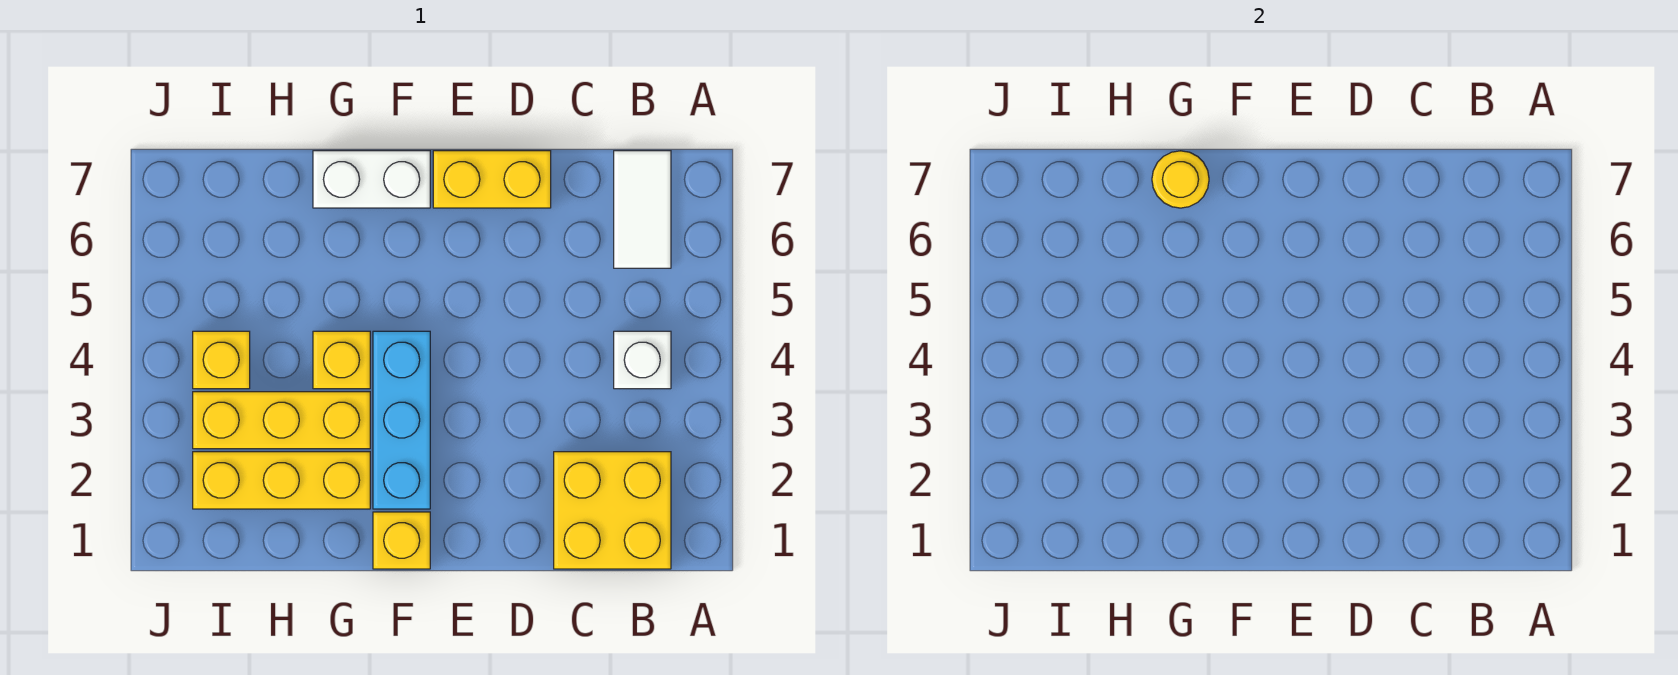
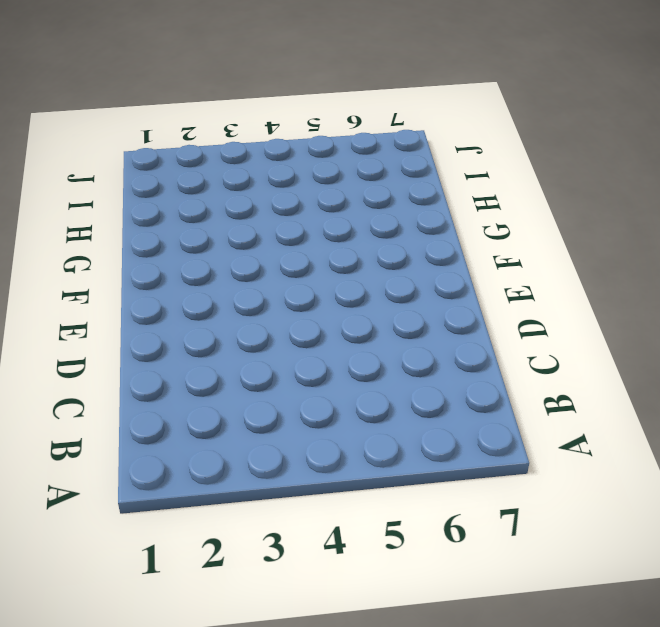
none -> yellow 2x2 brick [554,452,671,569]
none -> white 1x1 brick [614,331,671,389]
none -> white 1x2 tile [614,151,671,268]

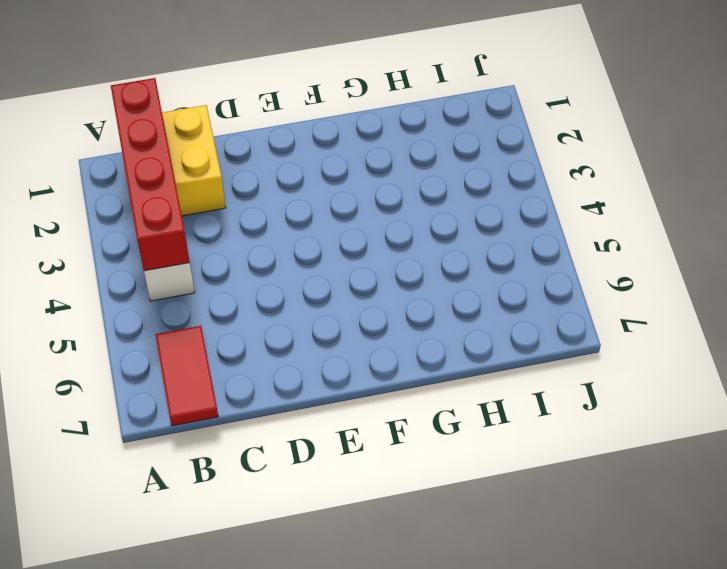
red 1x4 brick [111,78,190,271] -> none
red 1x2 tile [156,326,218,426] -> white 1x2 tile [614,151,671,268]
none -> yellow 1x2 brick [433,151,551,208]
none -> yellow 1x1 brick [373,512,430,569]
none -> cyan 1x3 brick [373,331,430,509]

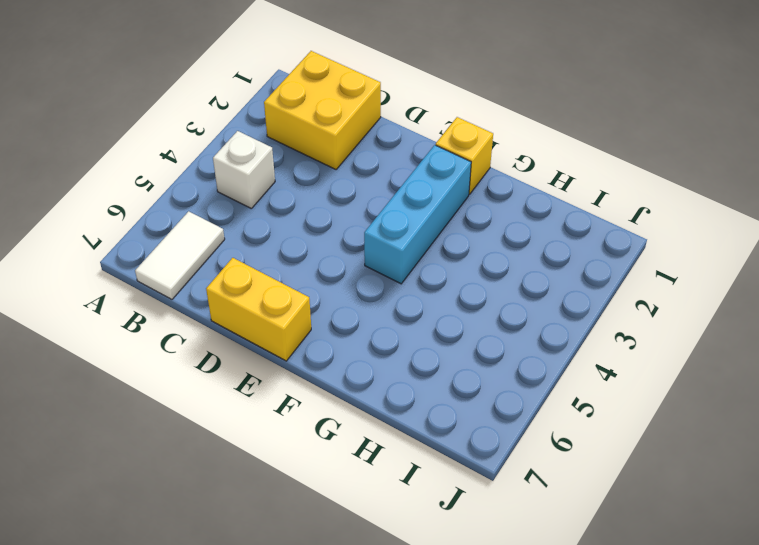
none -> white 1x2 brick [313,151,430,208]
none -> yellow 1x3 brick [193,452,370,509]
none -> yellow 1x3 brick [193,392,370,449]

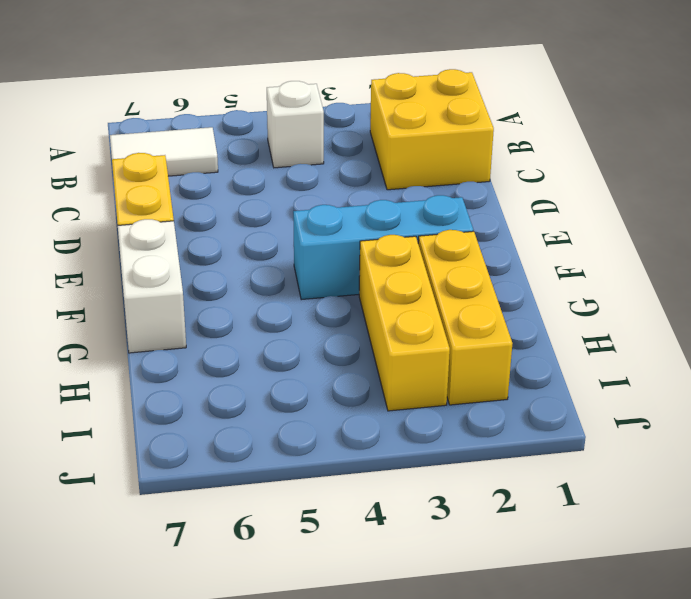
none -> yellow 1x1 brick [373,512,430,569]
none -> yellow 1x1 brick [313,331,370,389]
none -> yellow 1x1 brick [193,331,250,389]

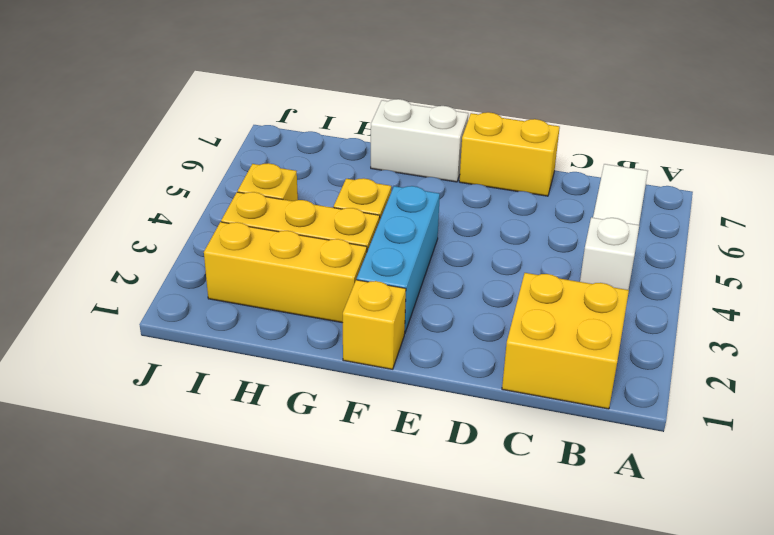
none -> yellow 1x1 round brick [1152,151,1209,208]

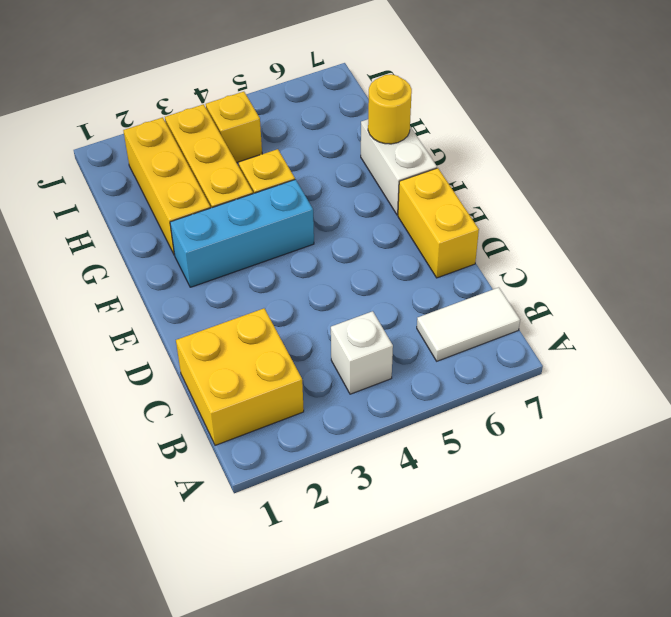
none -> yellow 1x1 brick [373,512,430,569]

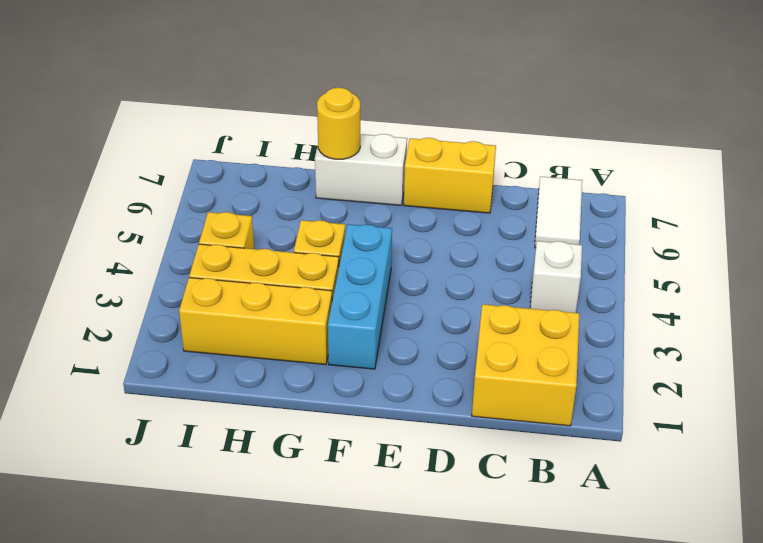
none -> yellow 1x1 brick [373,512,430,569]

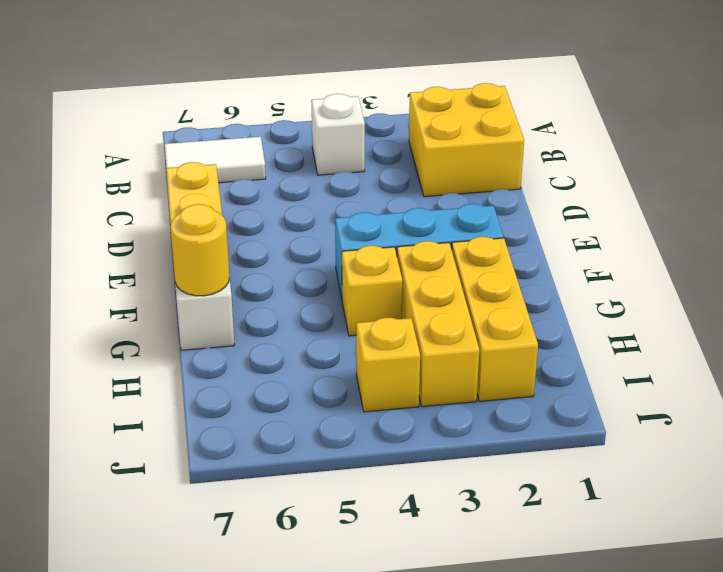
none -> yellow 1x1 brick [373,512,430,569]

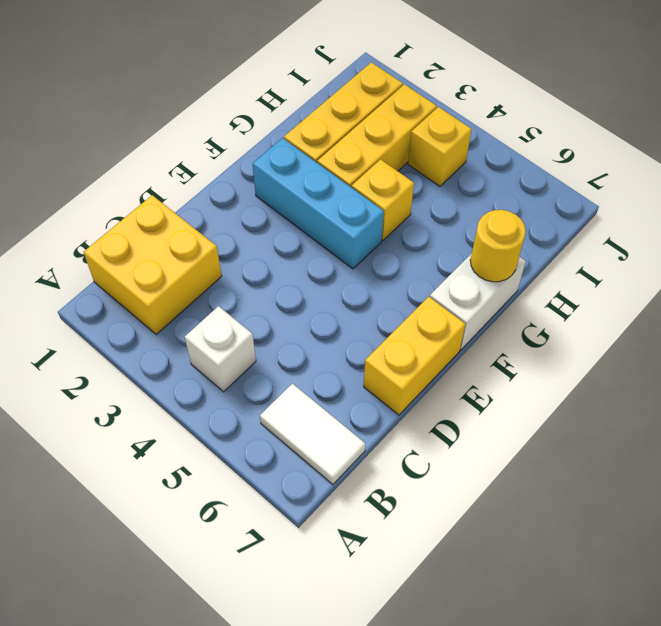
none -> yellow 1x1 brick [373,512,430,569]

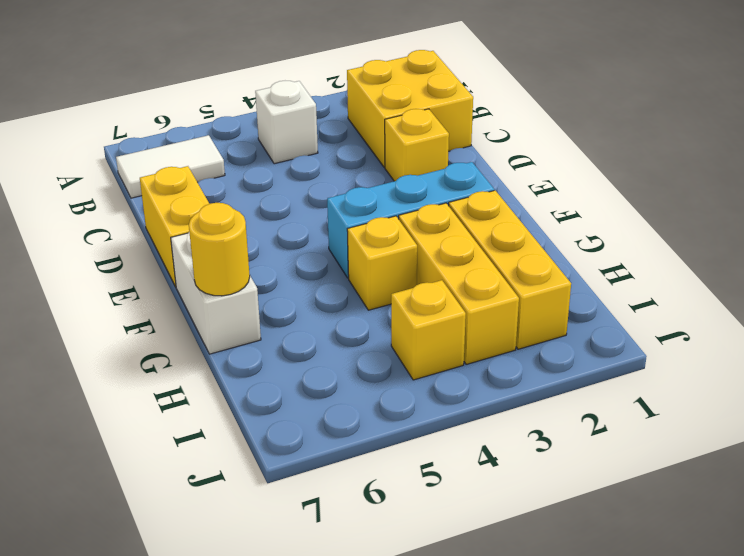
yellow 1x1 brick [385,109,449,181] -> yellow 1x1 brick moved to [373,512,430,569]

